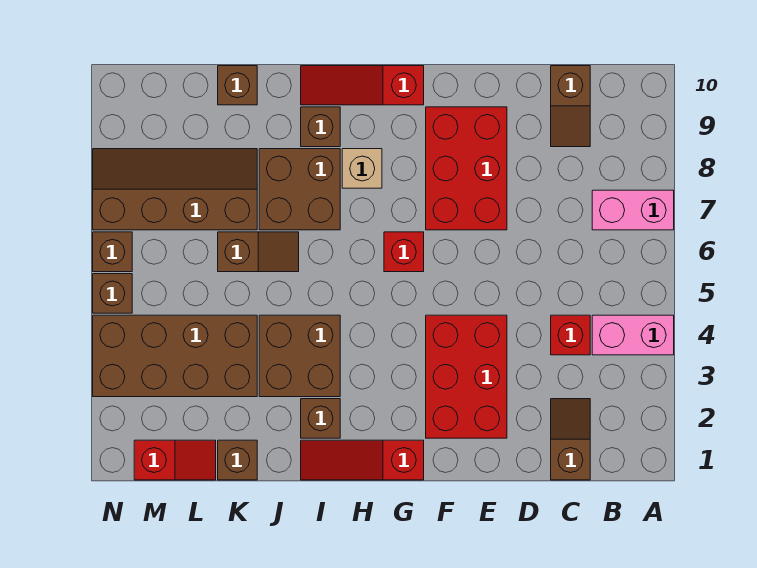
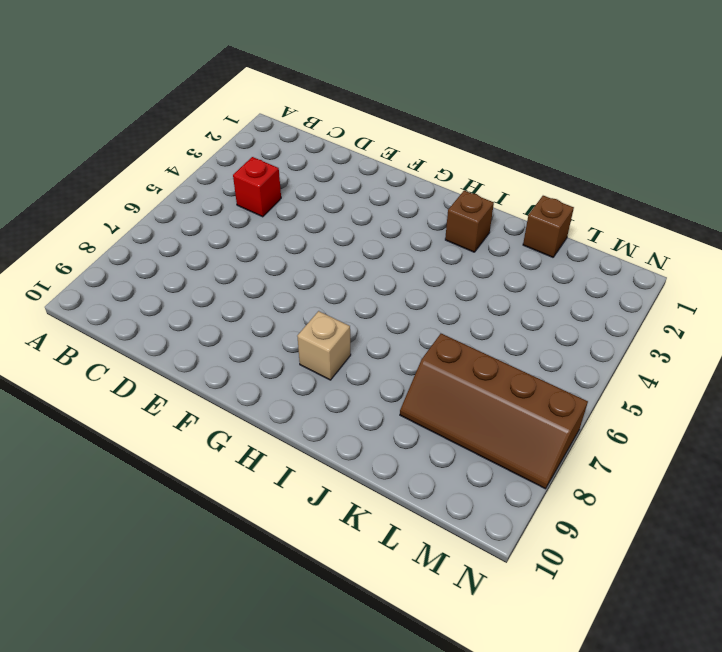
none -> pink 1x2 brick [592,315,674,355]
none -> pink 1x2 brick [592,190,674,230]
none -> brown 1x2 slope [551,399,590,480]

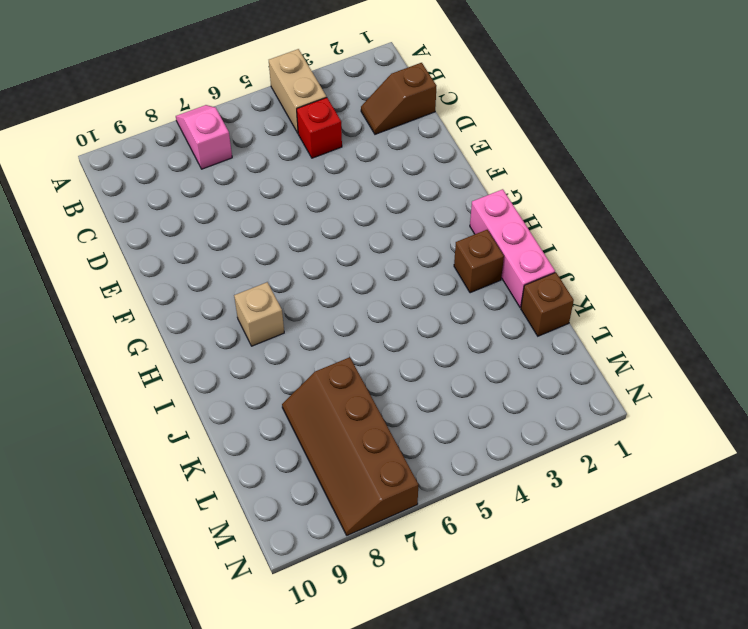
tan 1x2 brick [269,49,326,133] -> pink 1x2 brick [592,315,674,355]
pink 1x2 slope [176,105,232,169] -> pink 1x2 brick [592,190,674,230]
pink 1x3 brick [470,189,555,308] -> red 1x3 slope [301,440,424,480]
none -> brown 1x2 slope [551,66,590,147]
none -> red 2x3 brick [426,315,507,438]
none -> red 2x3 brick [426,107,507,230]

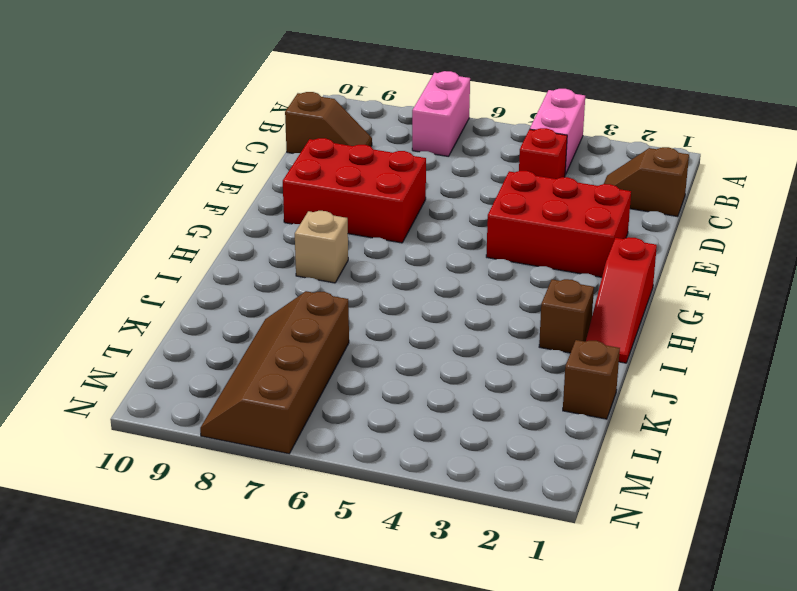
none -> red 1x1 brick [384,232,424,272]
none -> red 1x3 slope [301,66,424,105]
none -> brown 2x2 brick [259,315,340,397]

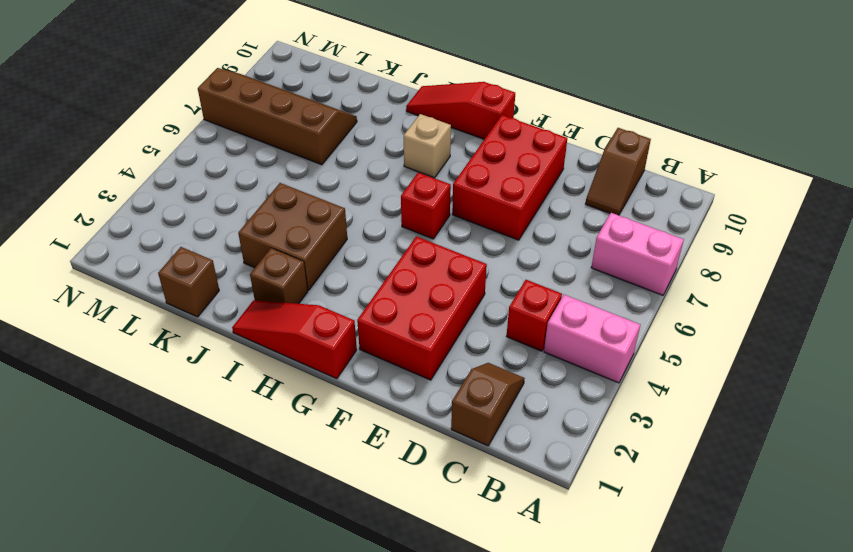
none -> brown 2x2 brick [259,149,340,230]
none -> brown 1x1 brick [301,107,340,147]
none -> brown 1x2 slope [218,232,299,272]

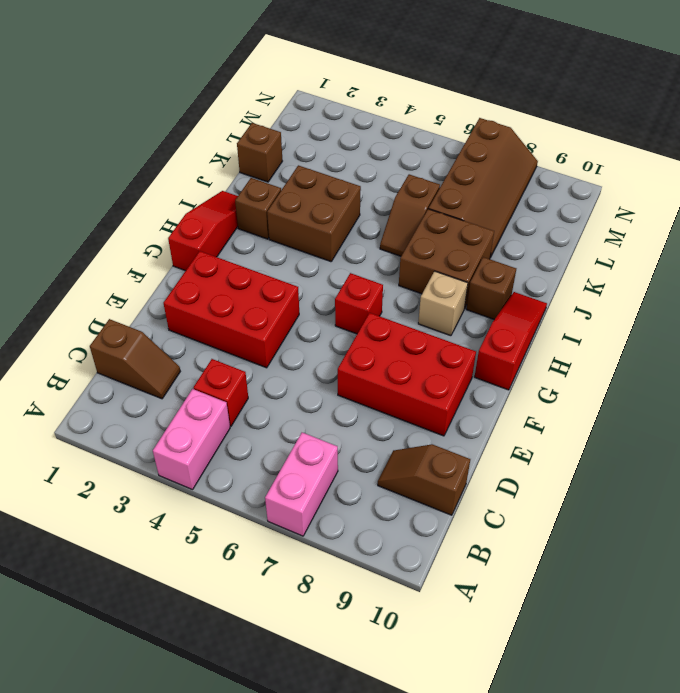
none -> brown 2x4 brick [93,315,257,397]
none -> brown 1x1 brick [218,66,257,105]
none -> red 1x2 slope [134,440,216,480]

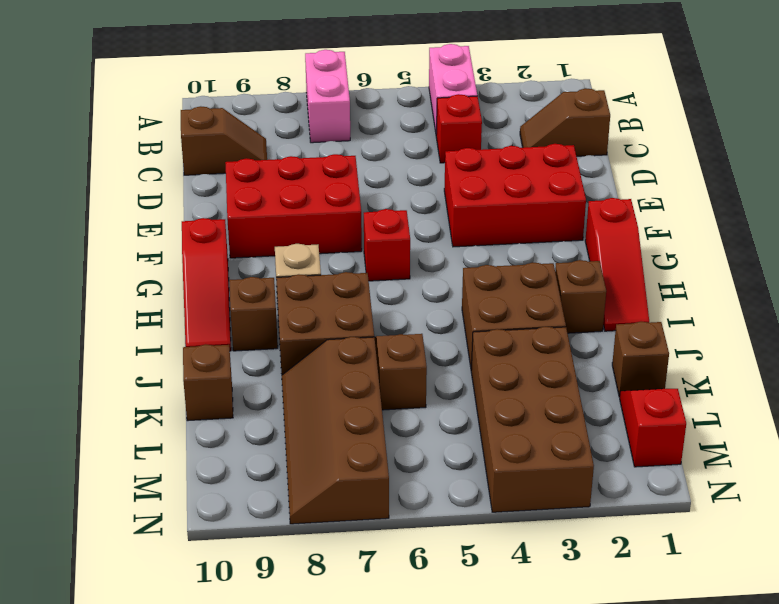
none -> brown 1x1 brick [93,274,132,313]
none -> brown 1x1 brick [93,232,132,272]

